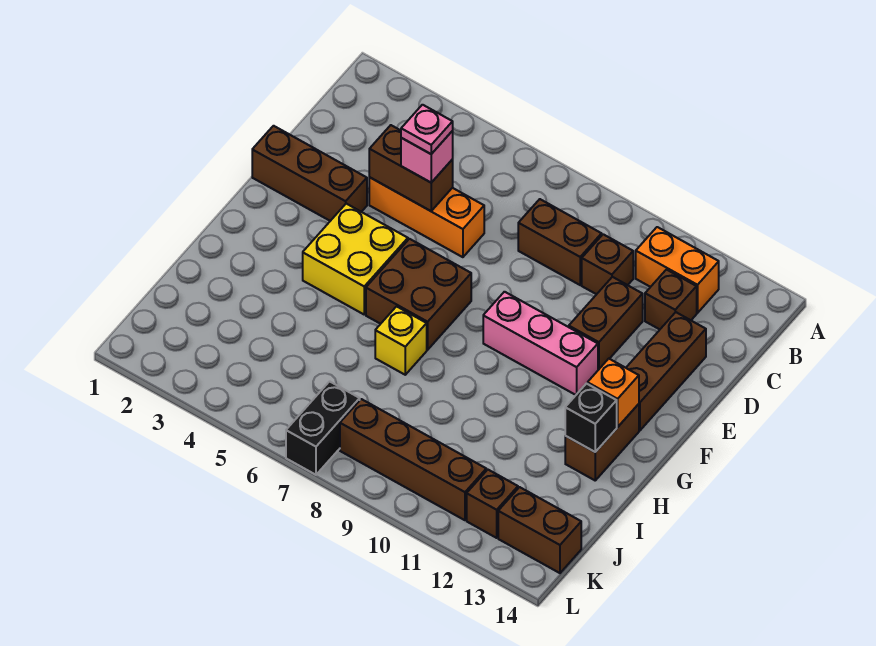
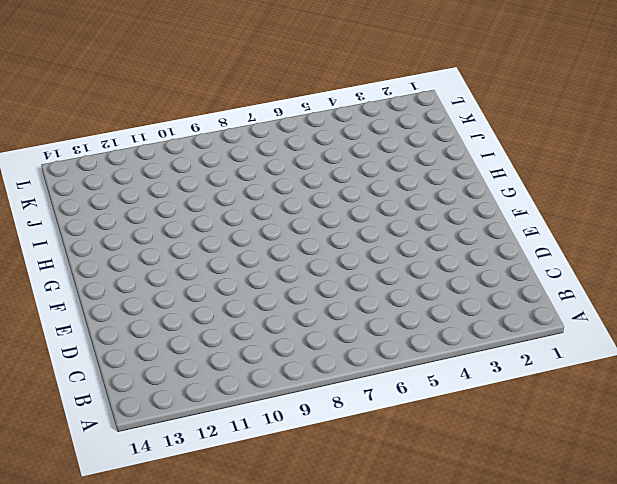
none -> orange 1x2 brick [636,227,719,313]
none -> brown 1x2 brick [518,199,602,285]
none -> brown 1x1 brick [582,234,633,294]

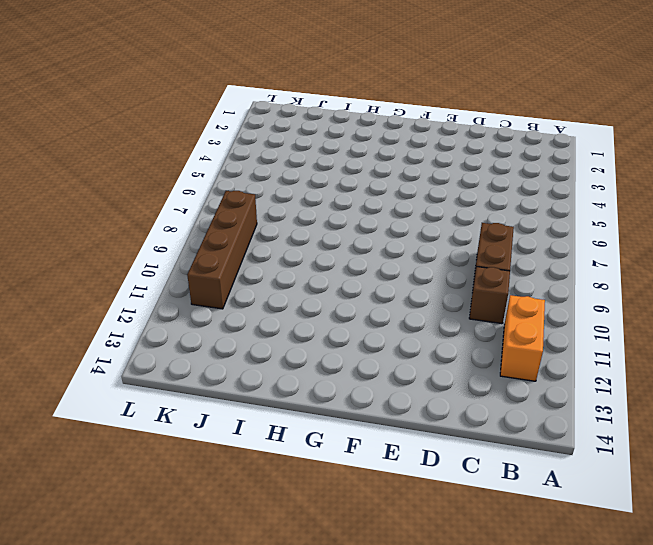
none -> brown 1x1 brick [645,270,697,329]
none -> orange 1x3 brick [369,177,484,257]
none -> brown 1x2 brick [569,277,643,370]

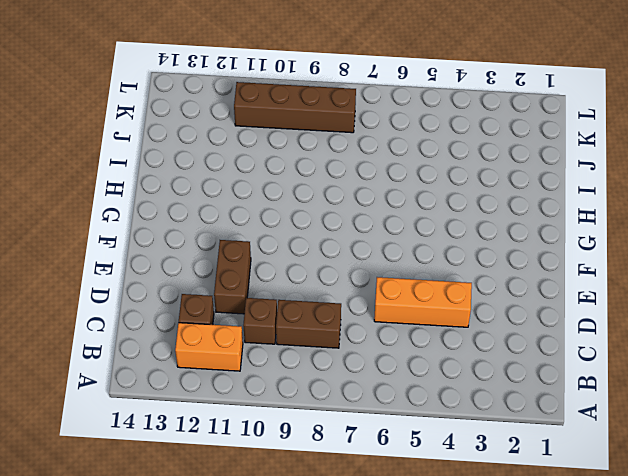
none -> brown 1x3 brick [626,312,706,431]
none -> brown 1x3 brick [252,126,367,221]
none -> yellow 2x2 brick [303,204,408,314]

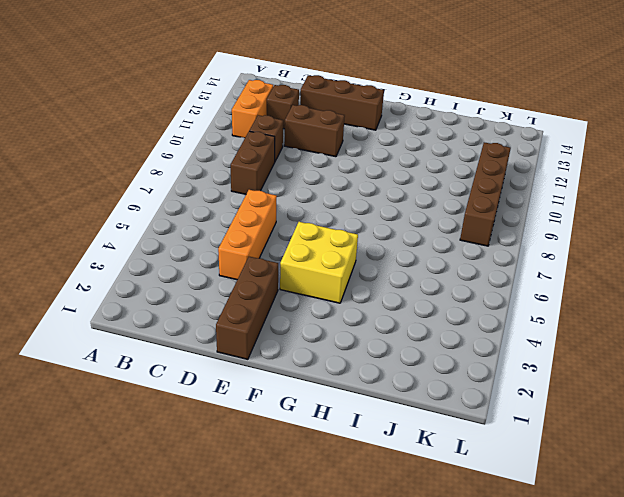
none -> brown 2x2 brick [366,239,471,350]
none -> pink 1x3 brick [483,292,598,395]
none -> brown 1x2 brick [565,404,639,480]

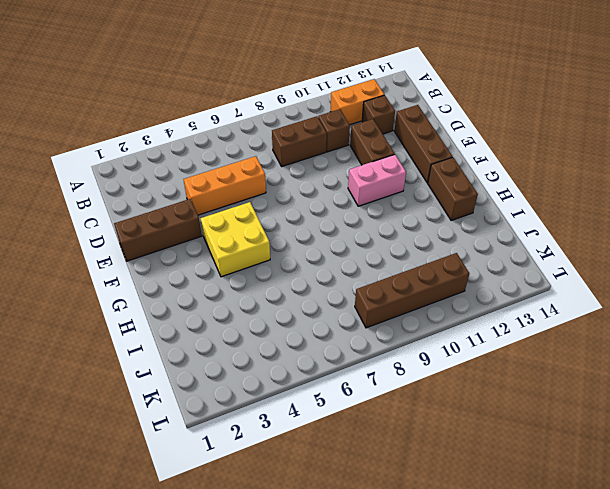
pink 1x2 brick [348,155,406,206] -> pink 1x3 brick [483,292,598,395]
none -> brown 2x2 brick [366,239,471,350]
none -> yellow 1x1 brick [375,306,427,375]
none -> black 1x2 brick [286,381,360,475]

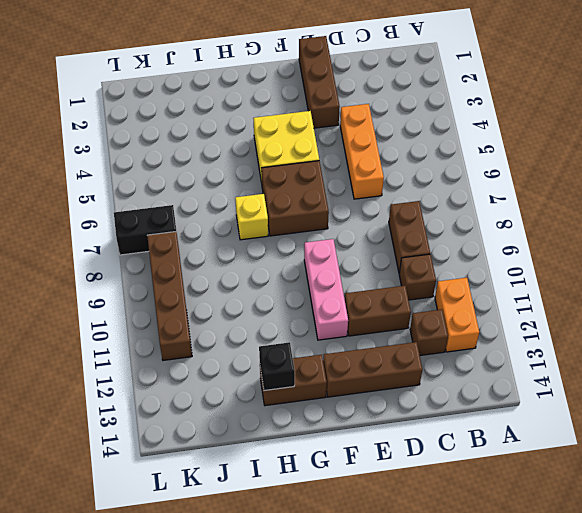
none -> brown 1x1 brick [467,470,518,538]
none -> brown 1x2 brick [498,487,581,573]
none -> brown 1x2 brick [369,125,453,211]

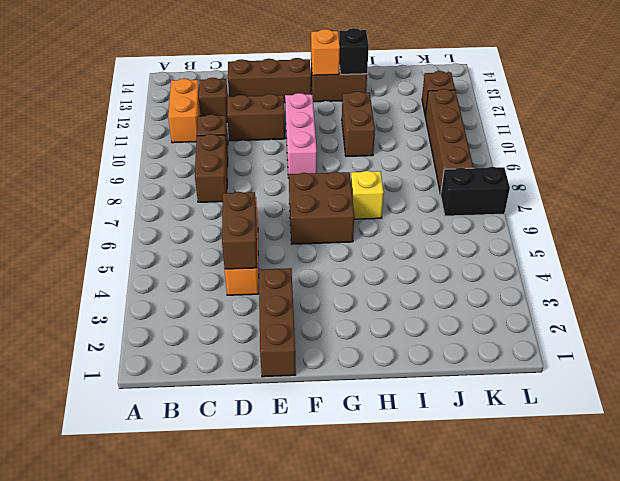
brown 1x2 brick [342,91,375,157] -> brown 1x2 brick moved to [498,487,581,573]
none -> yellow 2x2 brick [303,204,408,314]
none -> pink 1x1 brick [401,131,453,183]
none -> pink 1x1 plate [401,105,453,154]

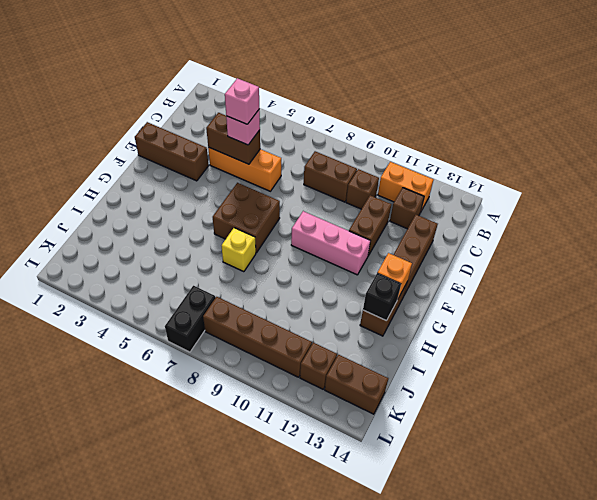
pink 1x1 brick [225,78,259,124] -> pink 1x1 plate [401,105,453,154]
none -> yellow 2x2 brick [303,204,408,314]

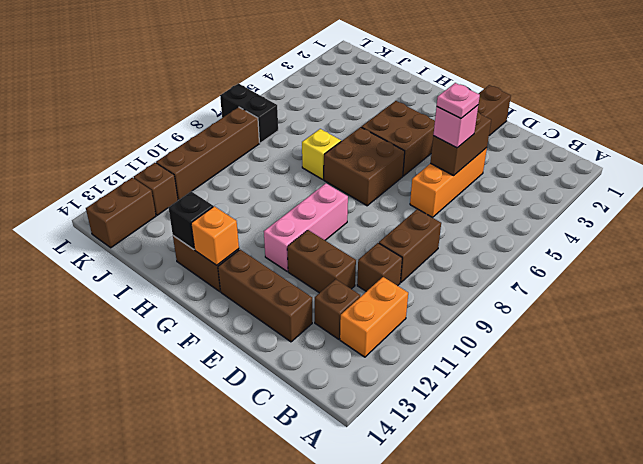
brown 2x2 brick [361,101,435,176] -> yellow 2x2 brick [303,204,408,314]

